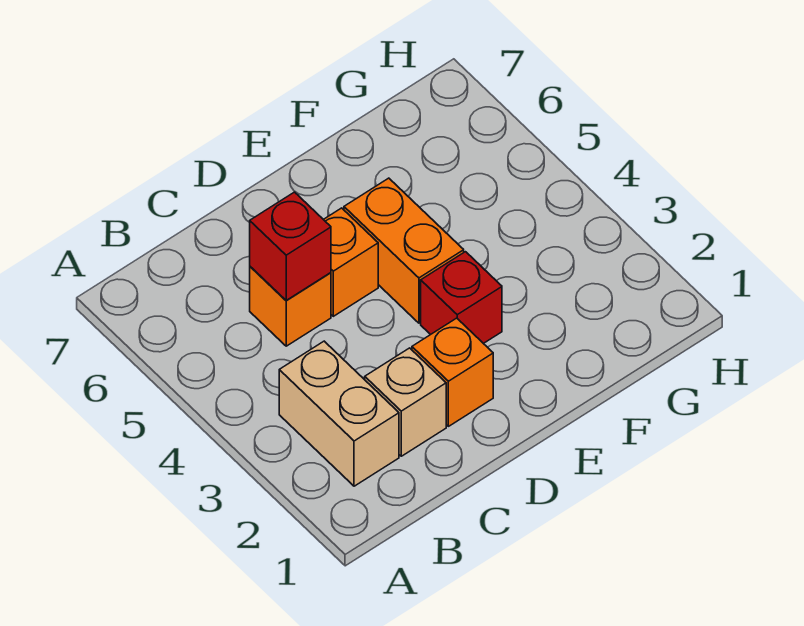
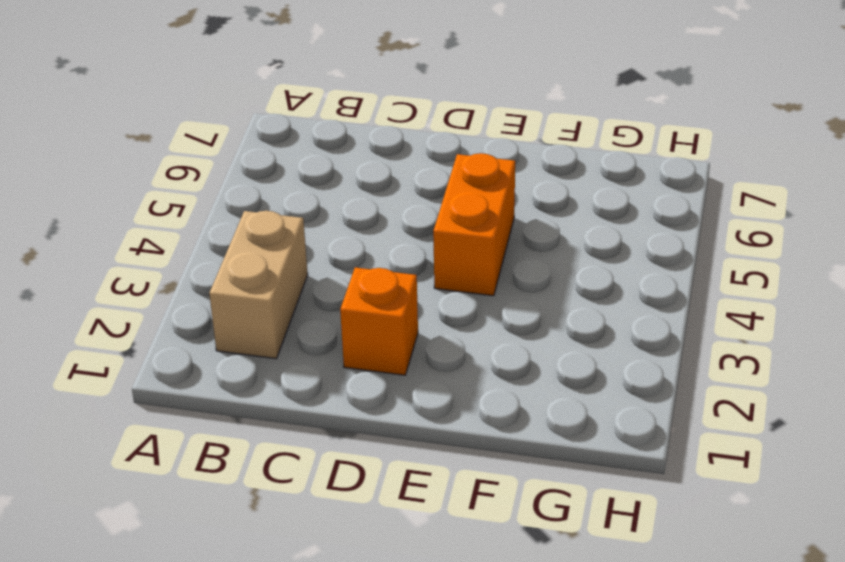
none -> tan 1x1 brick [365,348,446,456]
none -> orange 1x1 brick [250,267,331,346]

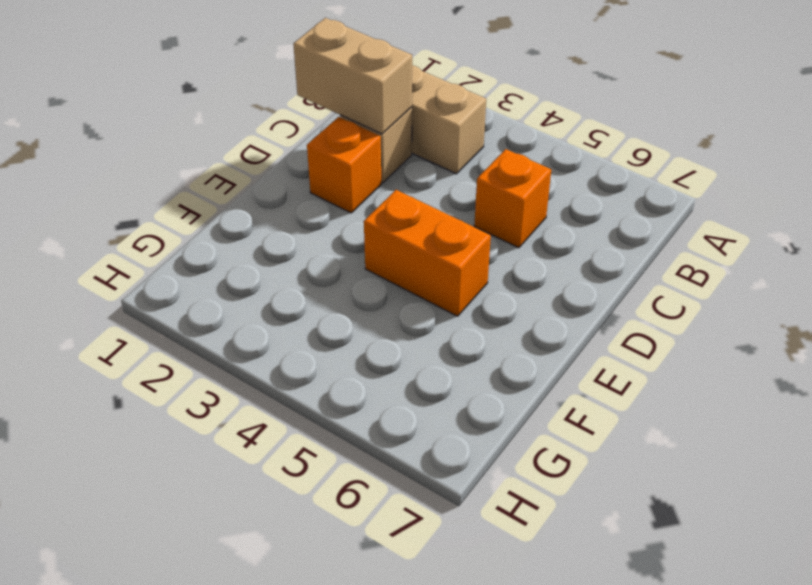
tan 1x2 brick [293,18,412,134] -> none
none -> orange 1x1 brick [323,208,378,316]
none -> red 1x1 brick [421,252,502,344]

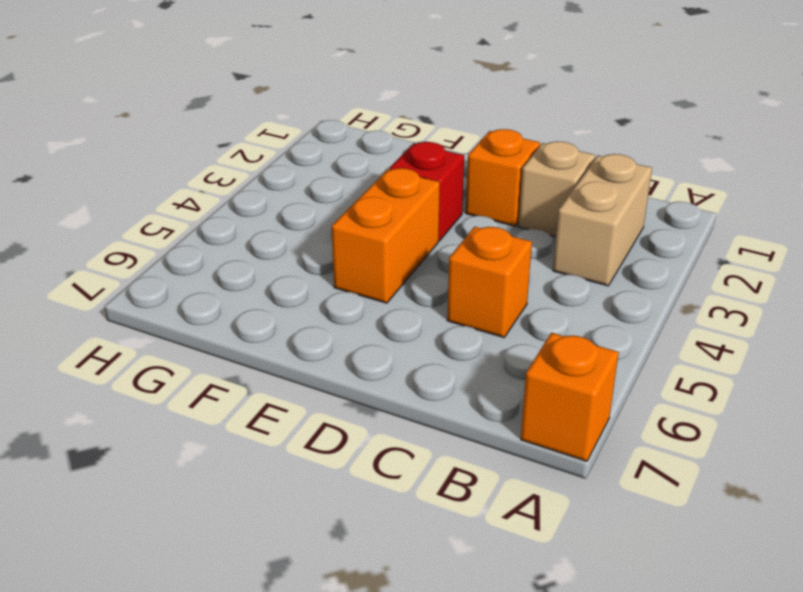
orange 1x1 brick [521,333,619,461] -> orange 1x1 brick moved to [323,208,378,316]
none -> red 1x1 brick [250,192,331,301]

